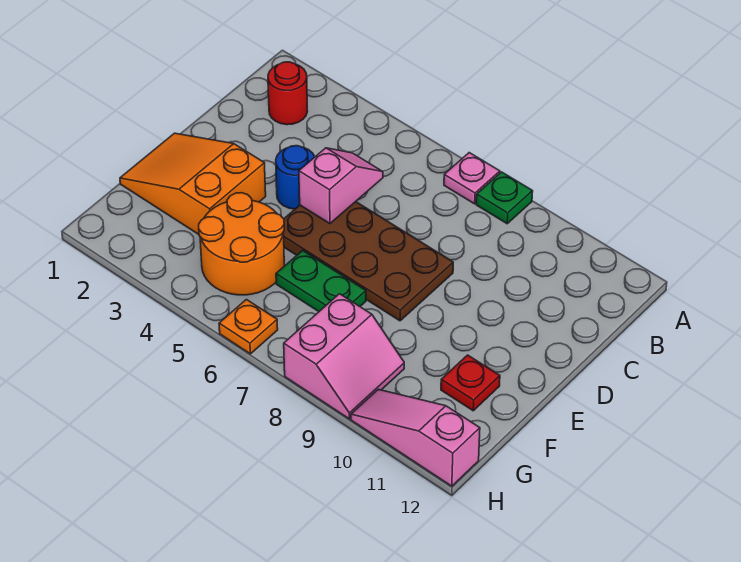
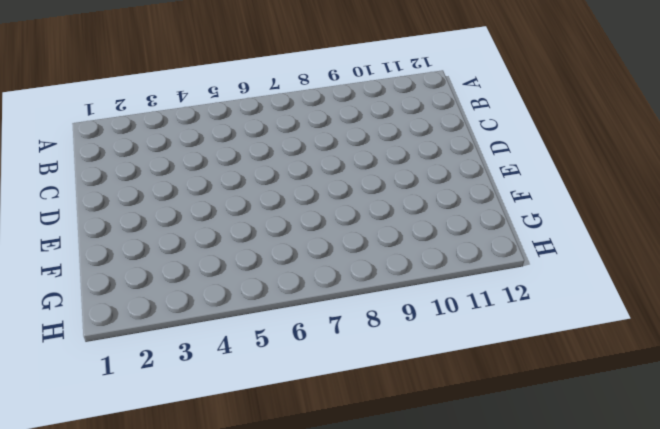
none -> pink 1x1 plate [444,153,500,204]
none -> green 1x1 plate [476,172,533,224]
none -> red 1x1 round brick [268,62,307,125]

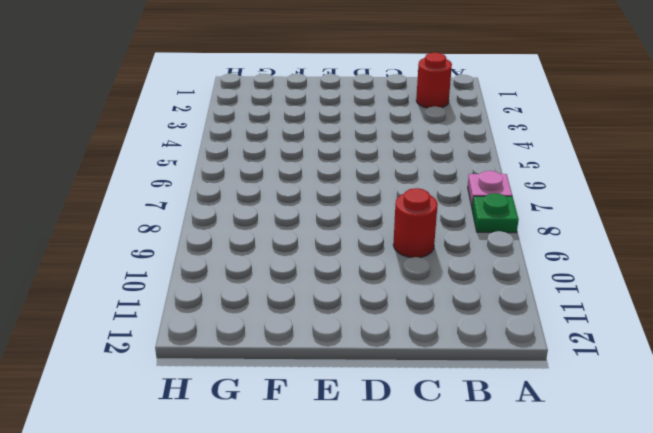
red 1x1 round brick [393,188,438,258] -> none
none -> blue 1x1 round brick [276,146,315,209]
none -> brown 2x4 plate [283,202,453,321]
none -> orange 2x3 slope [120,133,266,234]

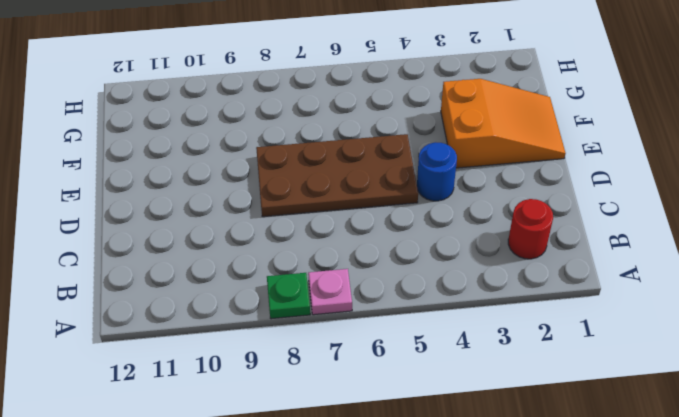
none -> orange 2x2 round brick [199,193,284,295]
none -> green 1x2 plate [276,250,366,311]
none -> red 1x1 plate [441,355,500,411]

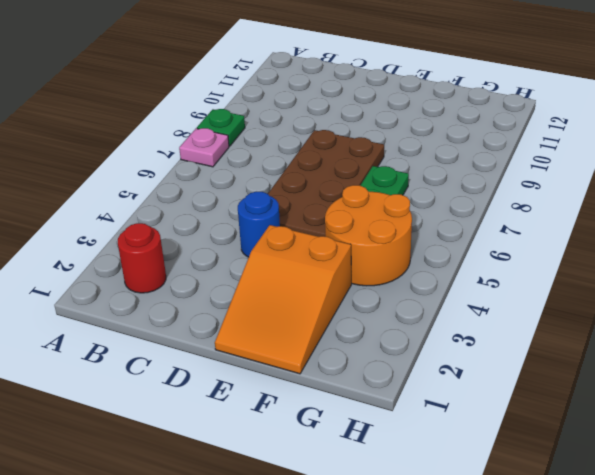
none -> red 1x1 plate [441,355,500,411]
none -> pink 2x2 slope [284,294,404,419]
none -> orange 1x1 plate [219,300,278,354]

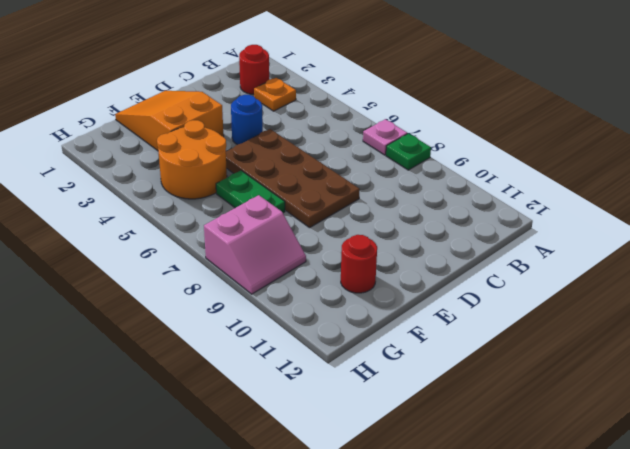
orange 1x1 plate [254,78,296,111] -> orange 1x1 plate moved to [219,300,278,354]
red 1x1 round brick [341,235,377,293] -> red 1x1 plate [441,355,500,411]
none -> pink 1x3 slope [351,389,480,486]
none -> pink 1x2 slope [299,148,383,224]

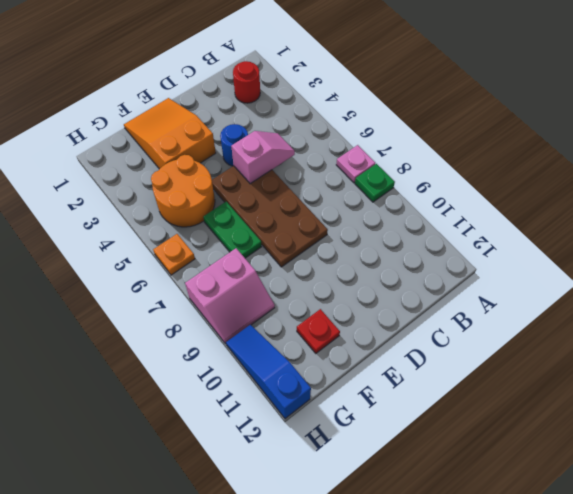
blue 1x3 slope [226,325,311,419] -> pink 1x3 slope [351,389,480,486]

